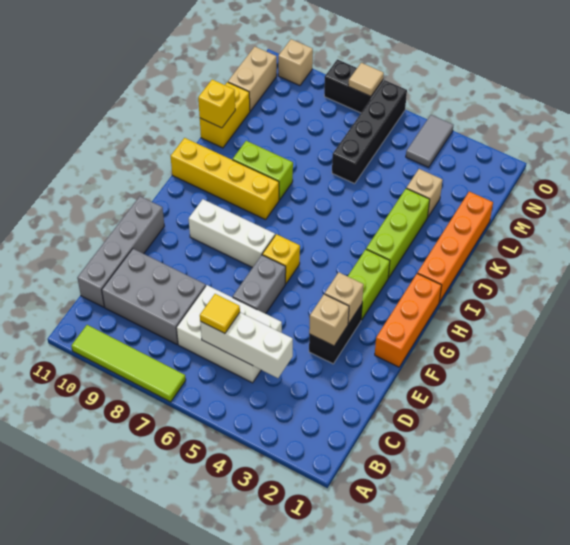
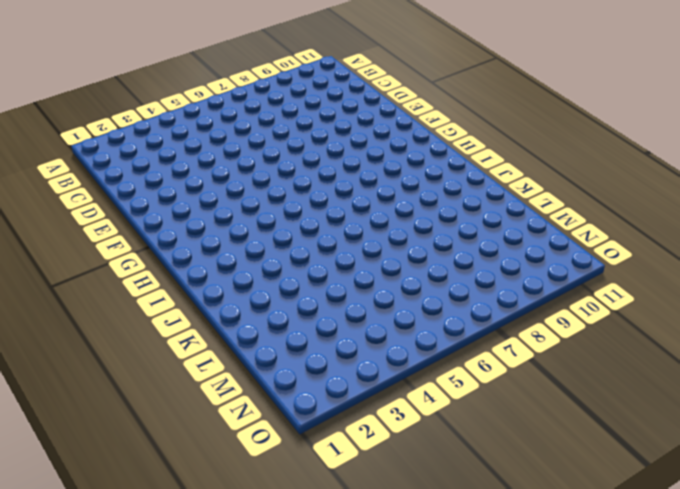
none -> lime 1x4 tile [71,325,186,402]
none -> white 2x3 brick [176,285,282,383]
none -> grey 2x3 brick [102,249,206,344]

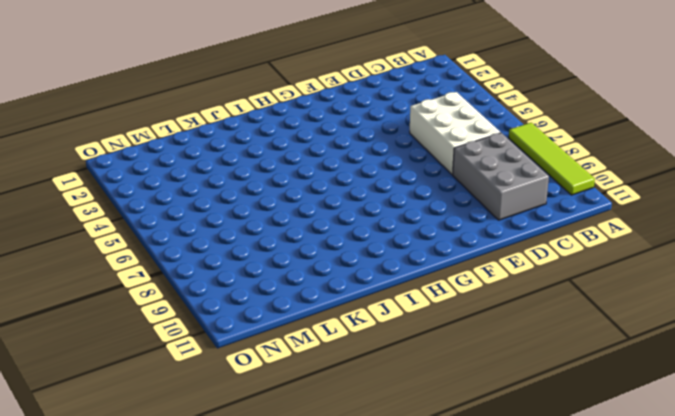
none -> grey 1x4 brick [77,196,164,307]
none -> black 1x2 brick [309,304,362,364]
none -> grey 1x2 brick [233,255,286,314]

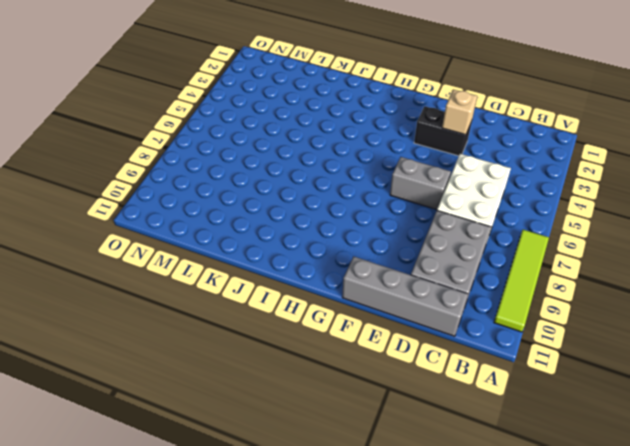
none -> orange 1x3 brick [375,274,442,367]
none -> lime 1x2 brick [348,249,390,320]
none -> yellow 1x1 brick [262,234,300,284]

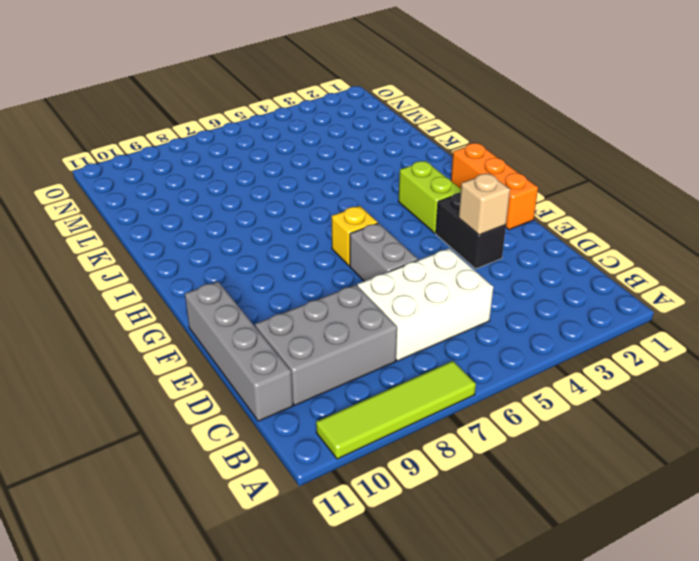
none -> white 1x3 brick [189,199,275,268]
none -> orange 1x4 brick [417,192,493,302]
none -> lime 1x3 brick [366,189,430,278]

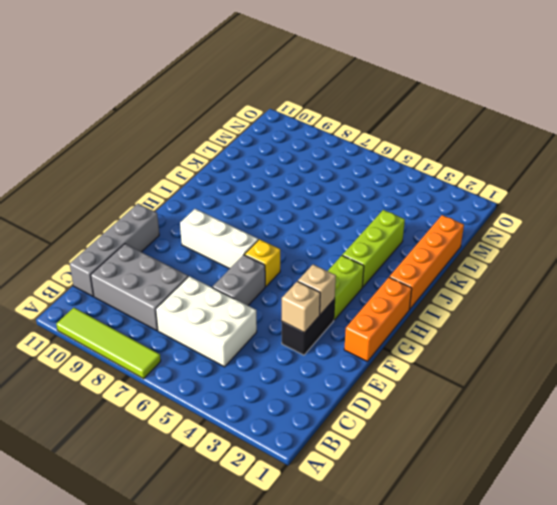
none -> yellow 1x4 brick [171,138,279,220]
none -> lime 1x2 brick [233,141,293,200]
none -> yellow 1x2 brick [200,82,250,148]

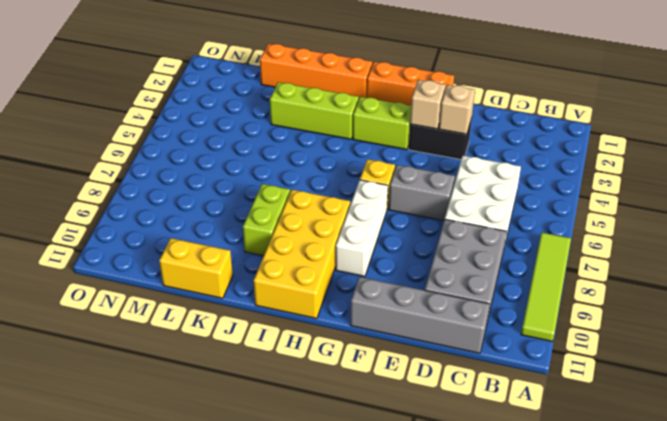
yellow 2x4 brick [254,190,350,319] -> yellow 1x4 brick [171,138,279,220]
none -> tan 1x1 brick [406,169,443,217]
none -> black 1x4 brick [332,80,407,184]
none -> tan 1x2 brick [228,47,277,111]

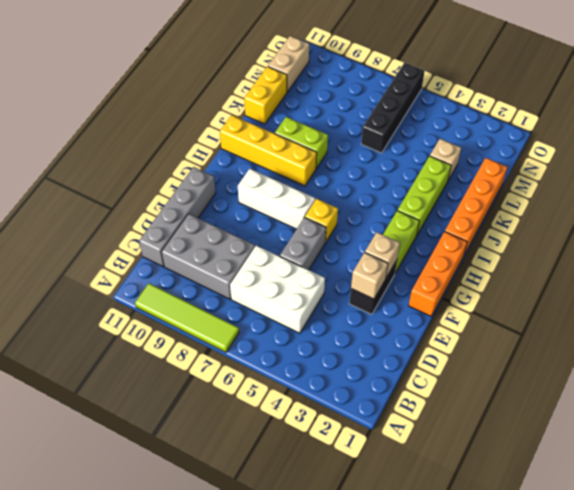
none -> grey 1x2 tile [406,115,454,167]
none -> black 1x2 brick [324,59,383,113]
none -> tan 1x1 brick [278,39,313,86]

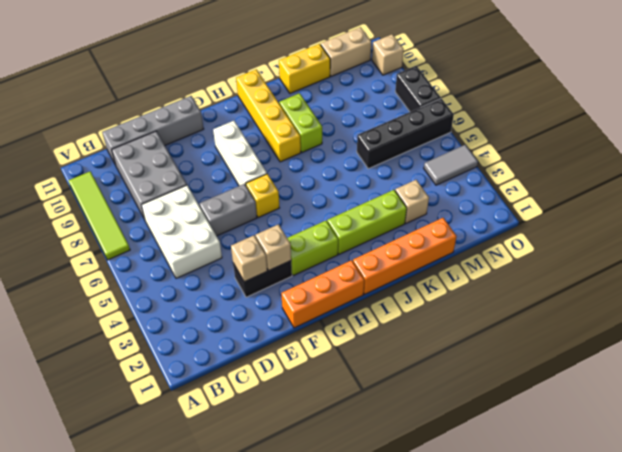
none -> white 1x3 brick [200,313,293,378]
none -> yellow 1x1 brick [198,80,235,128]
none -> tan 1x1 tile [348,63,384,96]

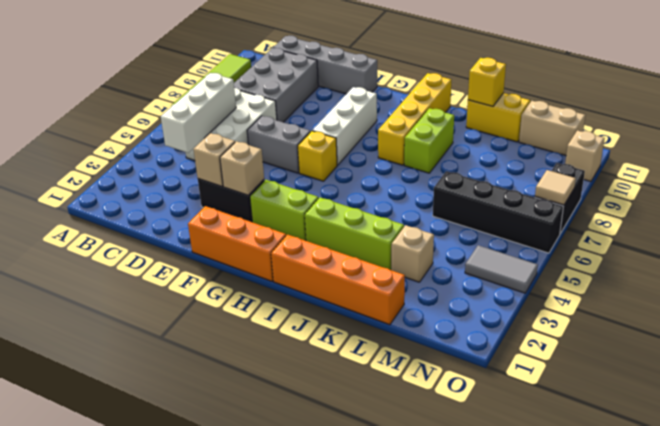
none -> yellow 1x1 tile [200,294,240,333]

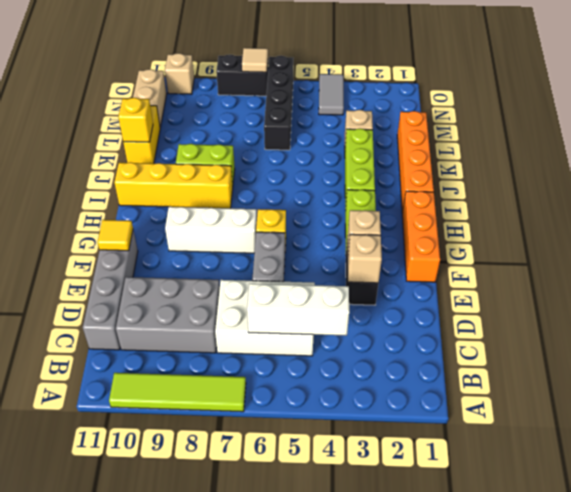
yellow 1x1 tile [98,220,133,251] -> yellow 1x1 tile moved to [200,294,240,333]

